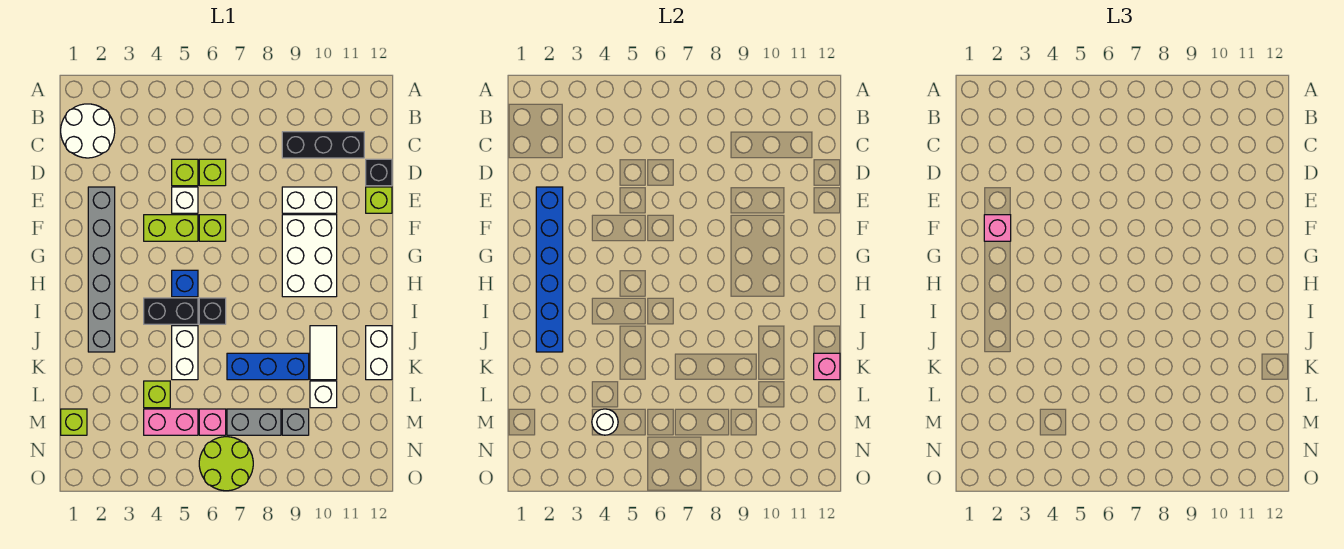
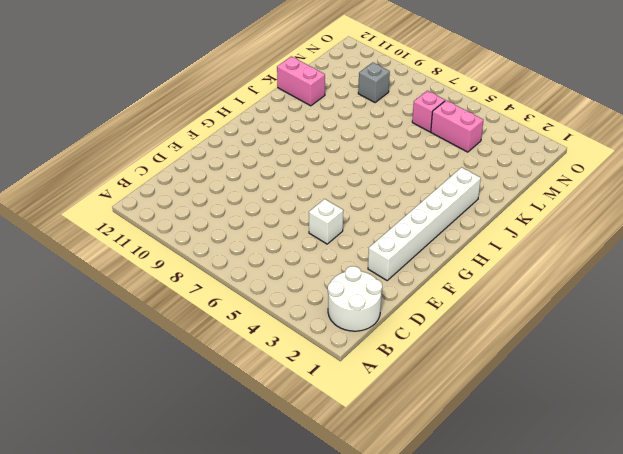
white 1x6 brick [368,167,481,280] -> grey 1x6 brick [88,187,115,352]
pink 1x2 brick [277,56,325,106] -> white 1x2 brick [366,326,392,380]
none -> black 1x3 brick [282,132,364,158]
none -> lime 1x1 brick [172,159,198,186]
none -> lime 1x1 brick [199,159,226,186]
none -> black 1x1 brick [366,159,392,186]

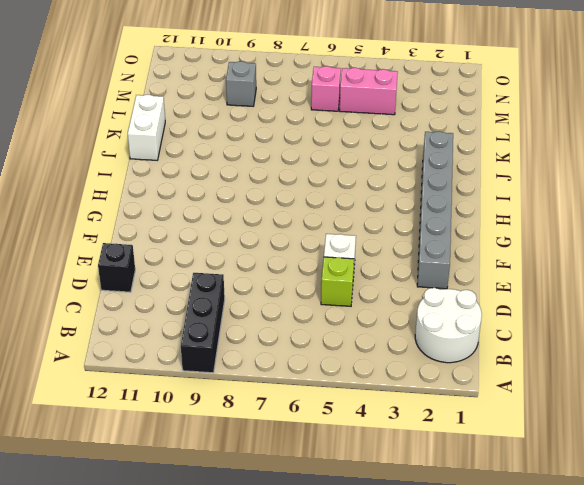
black 1x3 brick [181,273,225,373] -> black 1x3 brick turned to [282,132,364,158]
none -> lime 1x1 brick [199,159,226,186]
none -> white 1x2 brick [282,187,337,213]
none -> lime 1x1 brick [366,187,392,213]
none -> lime 1x2 brick [144,215,198,241]

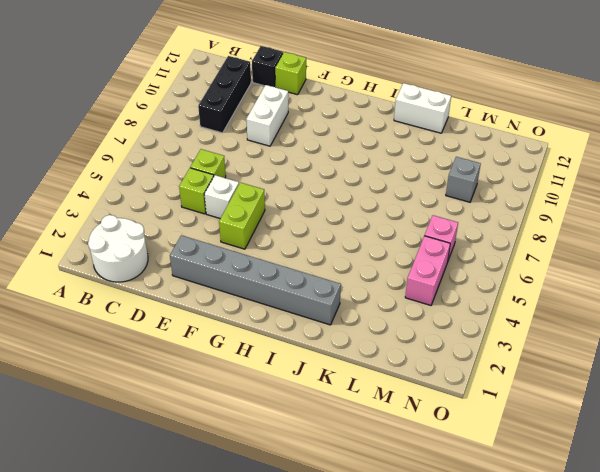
none -> lime 1x1 brick [199,215,226,241]
none -> white 2x3 brick [282,215,337,297]
none -> blue 1x1 brick [172,270,198,297]
none -> black 1x2 brick [144,298,198,324]

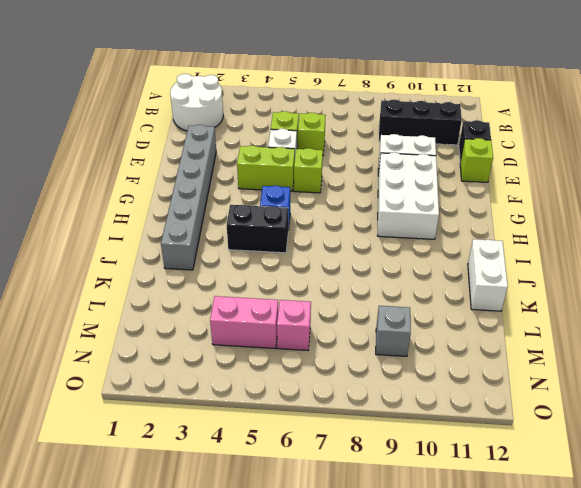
none -> black 1x1 brick [199,298,226,324]
none -> white 1x2 brick [172,326,198,380]
none -> white 1x2 tile [310,326,337,380]
none -> blue 1x3 brick [227,353,309,380]

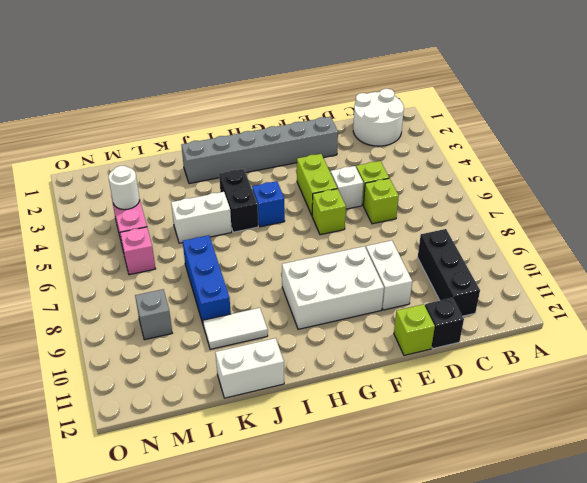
none -> black 1x1 brick [199,298,226,324]
none -> lime 1x1 brick [144,381,170,408]
none -> white 1x1 brick [310,381,337,408]
none -> lime 1x1 brick [61,409,87,435]

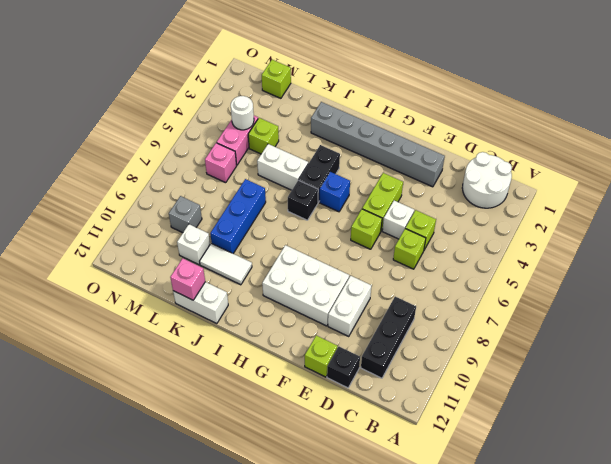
none -> grey 1x2 brick [227,409,281,435]
none -> lime 2x2 round brick [199,437,253,491]
none -> blue 1x6 brick [536,187,563,352]
none -> pink 1x1 brick [984,215,1011,241]

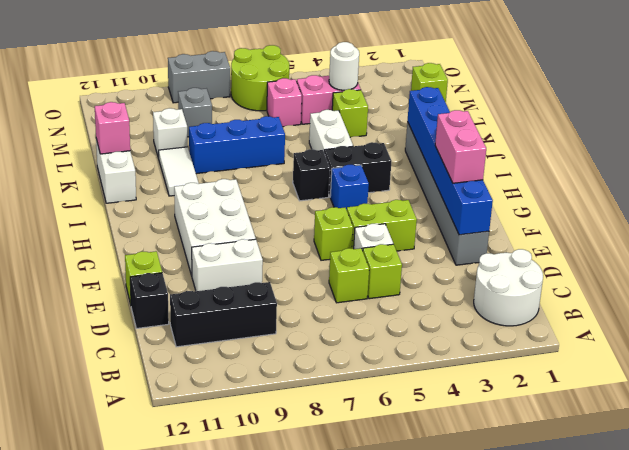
pink 1x2 brick [435,110,486,183] -> pink 1x1 brick [984,215,1011,241]
grey 1x2 brick [168,51,230,103] -> grey 1x2 brick moved to [227,409,281,435]

